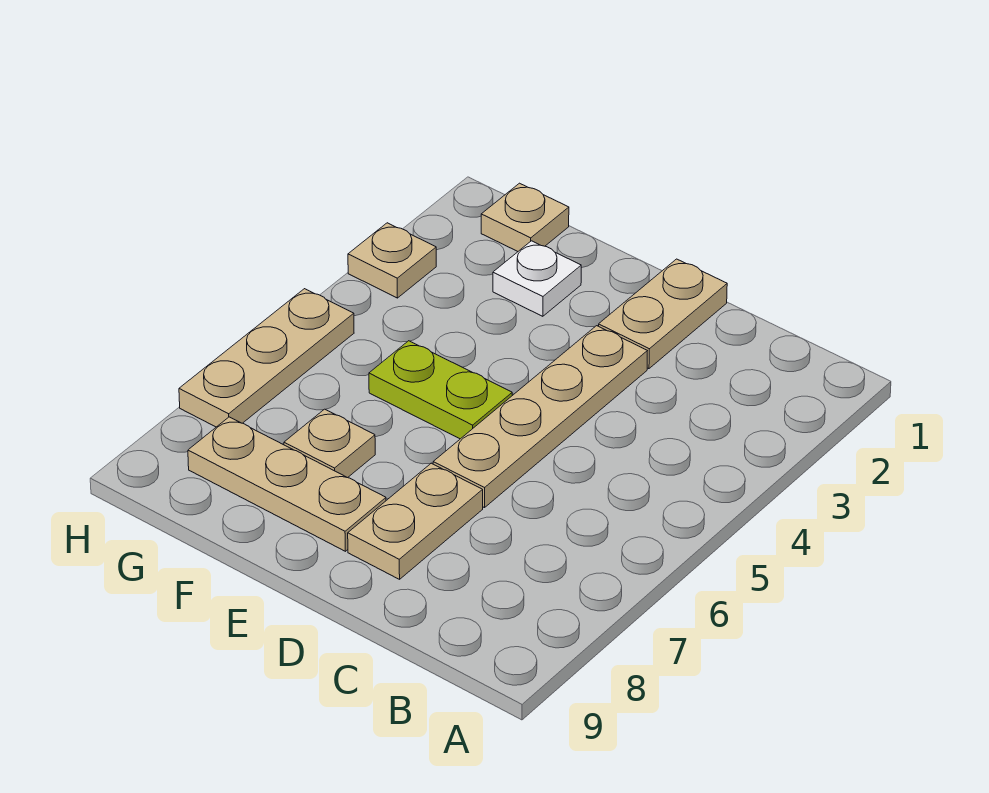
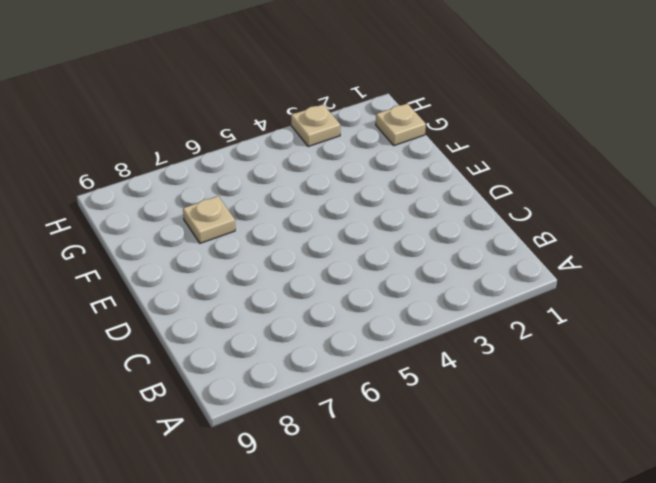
none -> tan 1x2 plate [599,259,727,369]
none -> tan 1x4 plate [433,326,647,508]

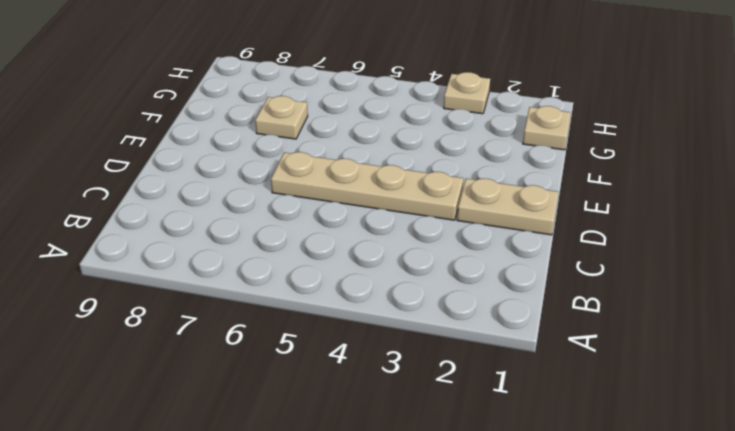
none -> tan 1x2 plate [348,463,483,579]
none -> lime 1x2 plate [369,341,512,439]

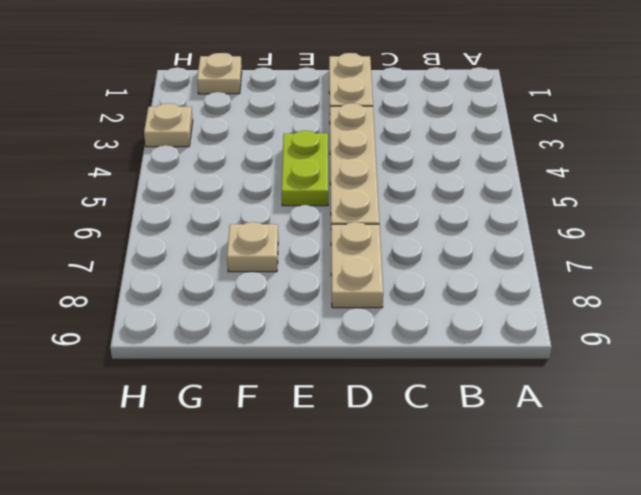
lime 1x2 plate [282,130,328,206] -> lime 1x2 plate turned to [369,341,512,439]
none -> tan 1x3 plate [188,417,386,551]
none -> white 1x1 plate [493,241,581,316]

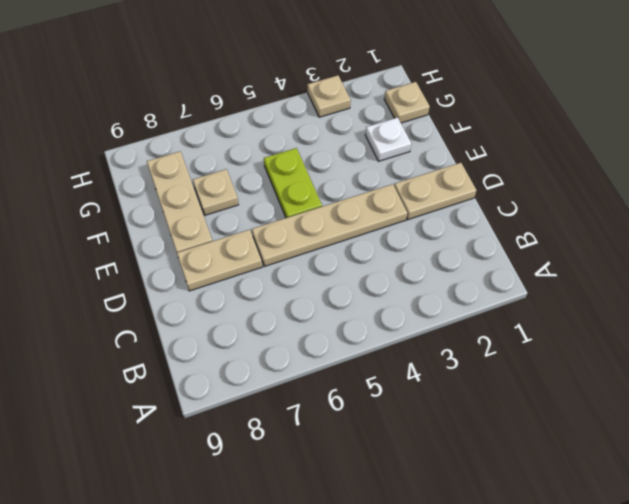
none -> tan 1x3 plate [179,289,354,427]

